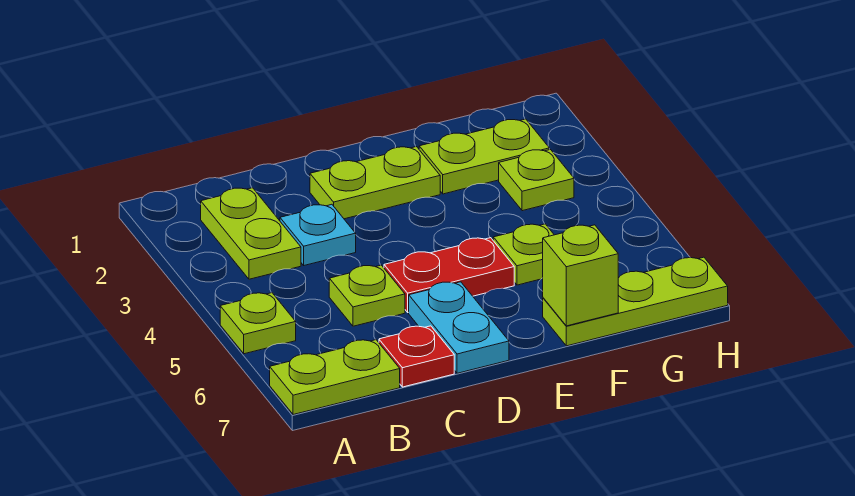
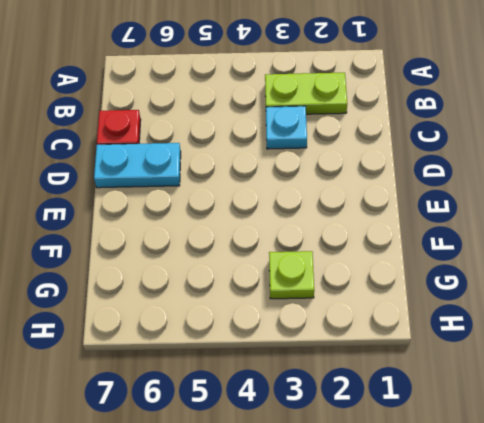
none -> lime 1x1 plate [220,293,296,354]
none -> lime 1x2 plate [270,340,400,415]
none -> lime 1x1 plate [329,265,405,326]

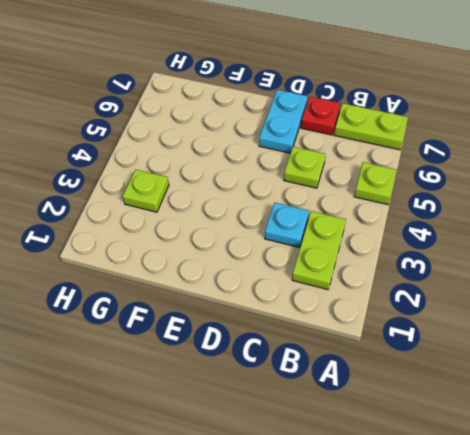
none -> lime 1x2 plate [310,147,440,219]
none -> red 1x2 plate [384,238,514,312]
none -> lime 1x2 plate [419,119,549,194]

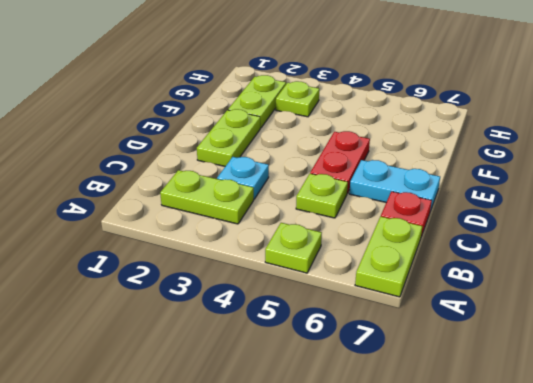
none -> lime 1x1 plate [493,224,554,285]
none -> lime 1x3 plate [543,257,728,346]
none -> lime 1x1 brick [543,225,618,326]

